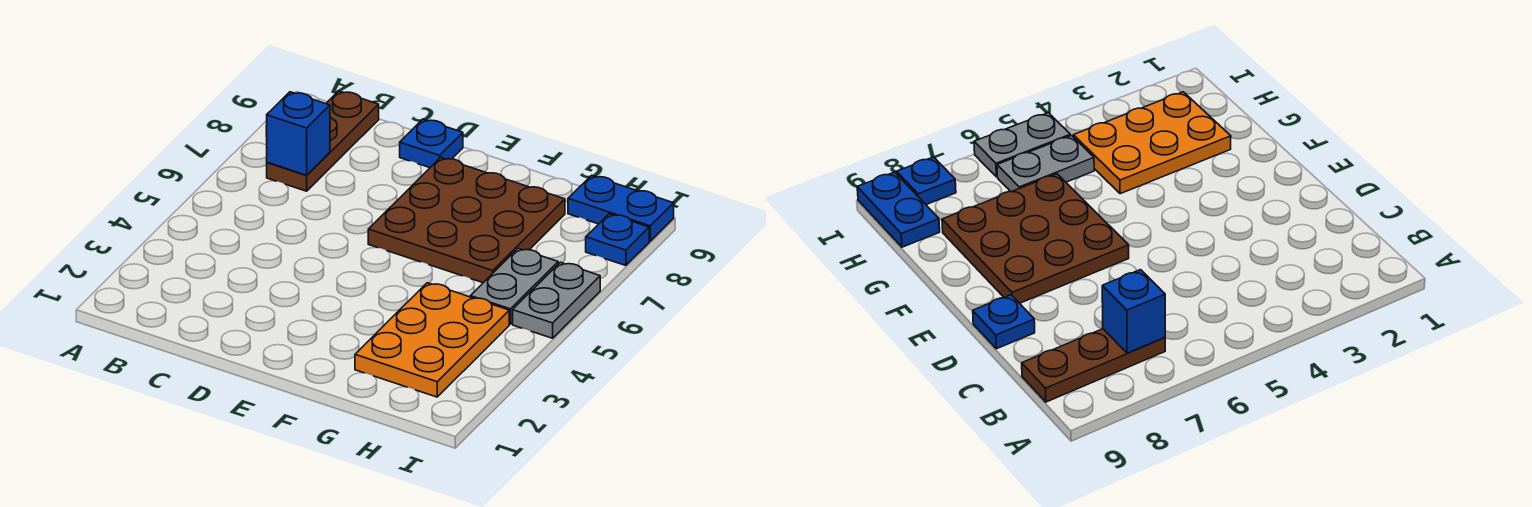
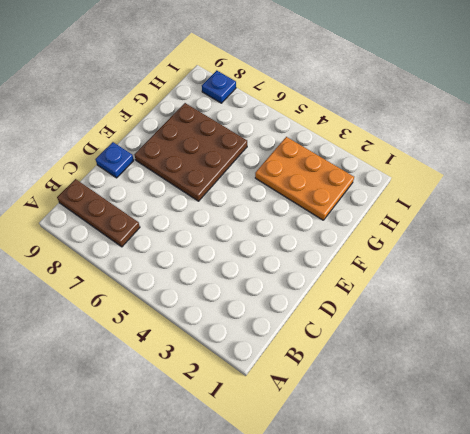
none -> grey 1x2 plate [470,248,558,324]
none -> blue 1x2 plate [568,175,674,241]

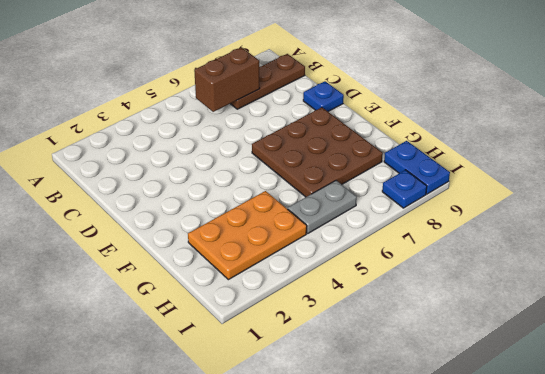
brown 1x2 brick [194,47,260,112] -> blue 1x1 brick [267,92,330,175]
none -> grey 1x2 plate [513,262,600,338]

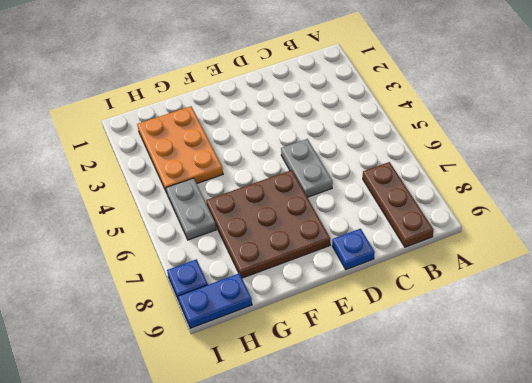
grey 1x2 plate [281,139,333,197] -> grey 1x2 plate moved to [513,262,600,338]
none -> blue 1x1 brick [267,92,330,175]

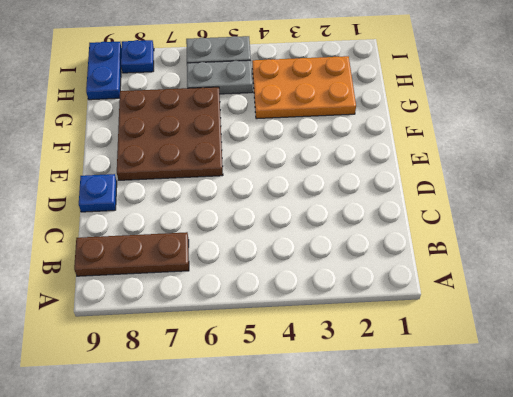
none -> blue 1x1 brick [267,92,330,175]

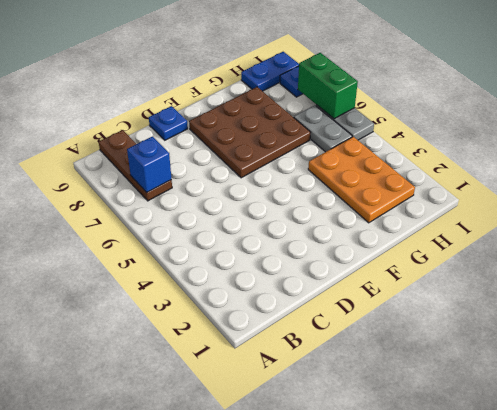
green 1x2 brick [298,53,358,119] -> none

